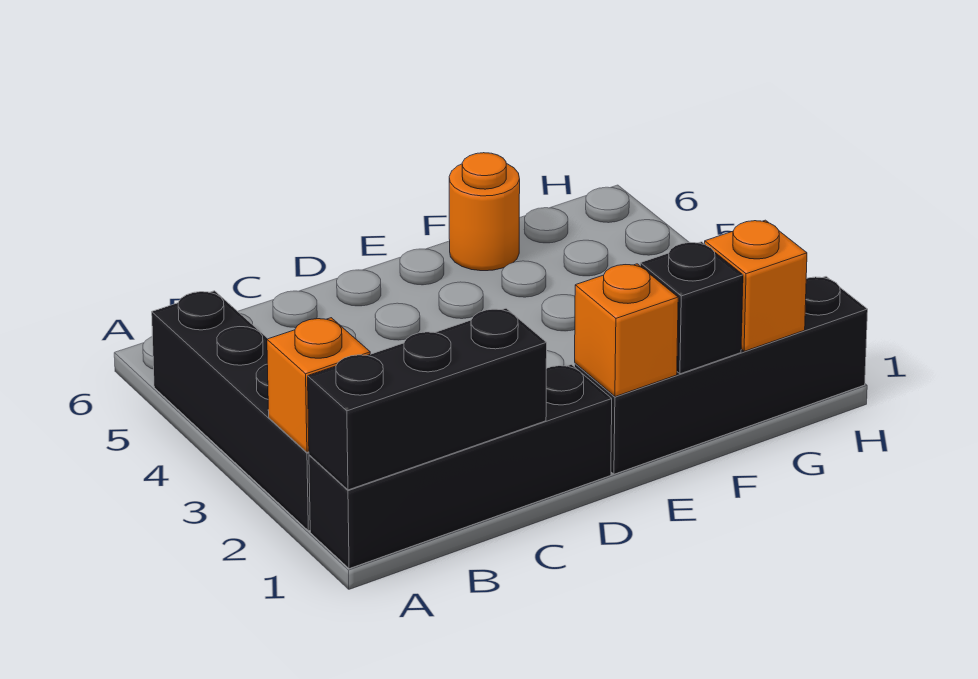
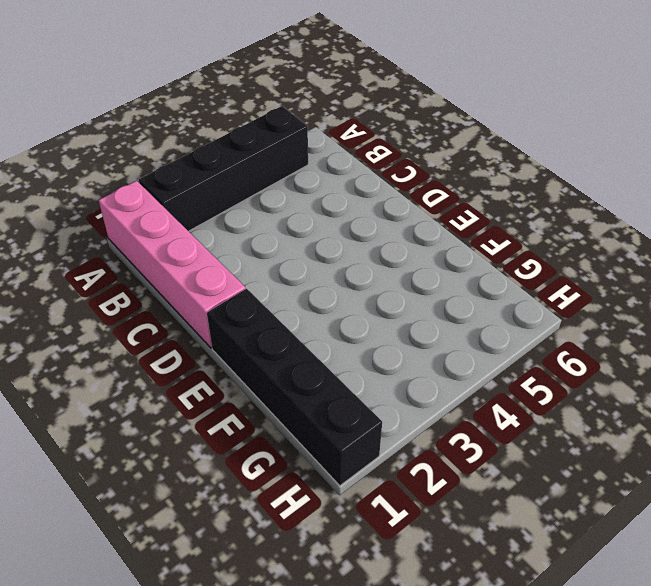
pink 1x4 brick [99,181,245,348] -> black 1x4 brick [309,365,612,569]
none -> orange 1x1 round brick [449,153,520,271]
none -> black 1x3 brick [308,308,547,490]

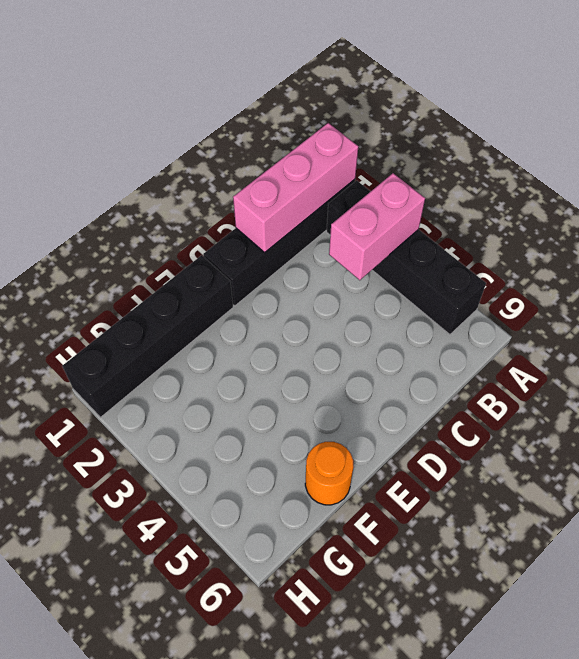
pink 1x3 brick [233,123,358,252] -> black 1x3 brick [308,308,547,490]
pink 1x2 brick [329,173,425,280] -> none
none -> orange 1x1 brick [267,318,370,452]
none -> orange 1x1 brick [575,264,678,397]

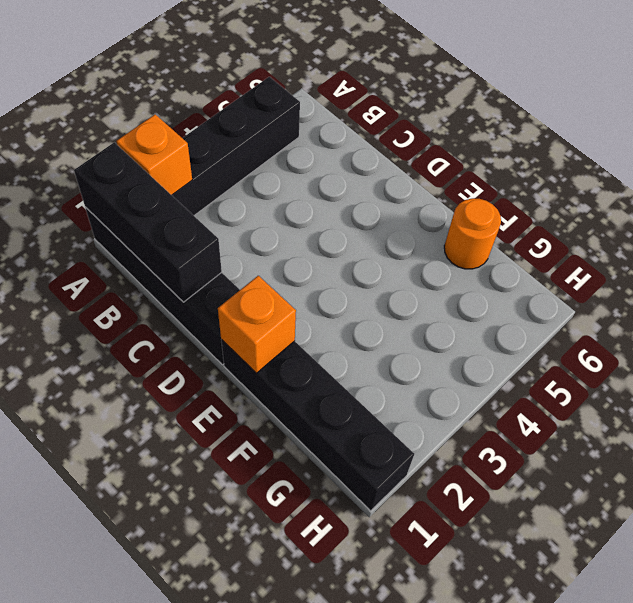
none -> black 1x1 brick [640,242,743,374]
none -> orange 1x1 brick [705,220,807,351]

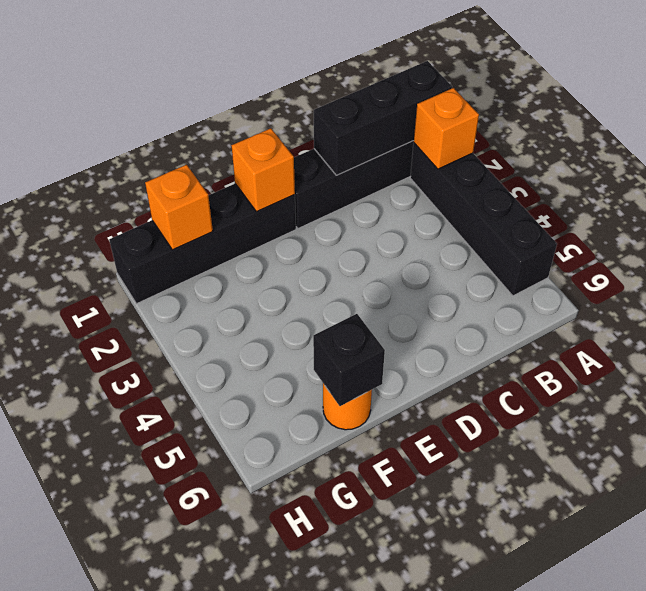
black 1x1 brick [313,314,385,406] -> black 1x1 brick moved to [640,242,743,374]

